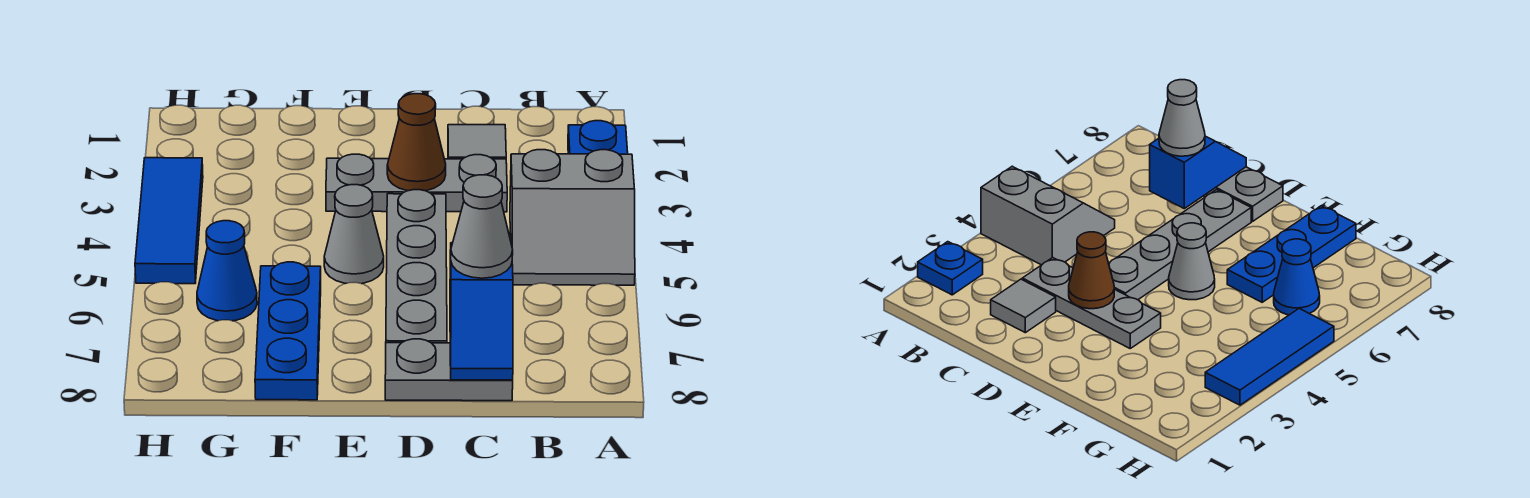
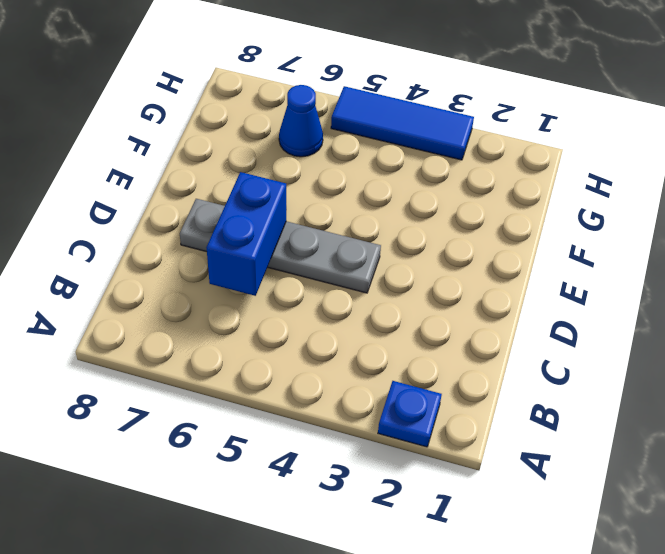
blue 1x2 brick [206,172,286,296] -> none
none -> grey 2x2 slope [510,150,635,285]
none -> grey 1x1 tile [448,125,506,159]
none -> grey 1x3 plate [326,154,507,212]

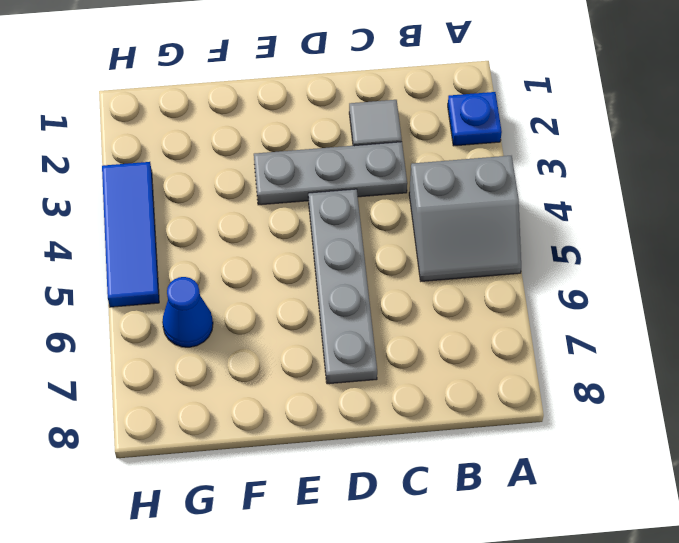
none -> grey 1x2 plate [385,339,513,401]
none -> grey 1x1 cone [324,185,384,284]
none -> blue 1x3 plate [255,262,321,400]

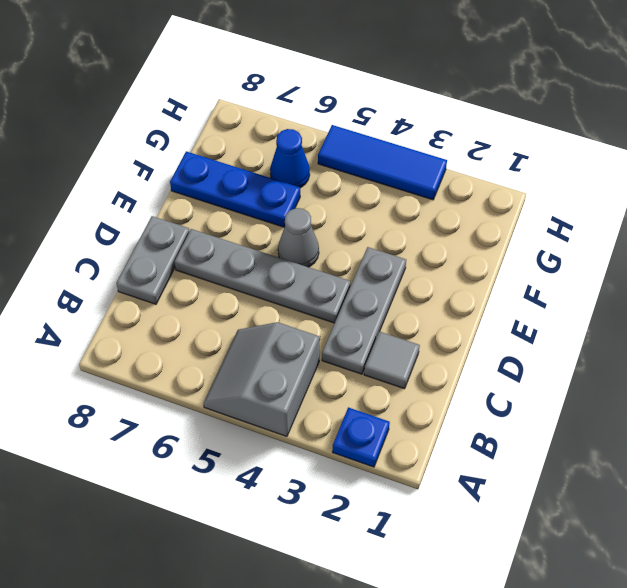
none -> blue 1x2 slope [450,243,513,380]
none -> brown 1x1 cone [387,94,446,191]
none -> grey 1x1 cone [451,175,513,278]

